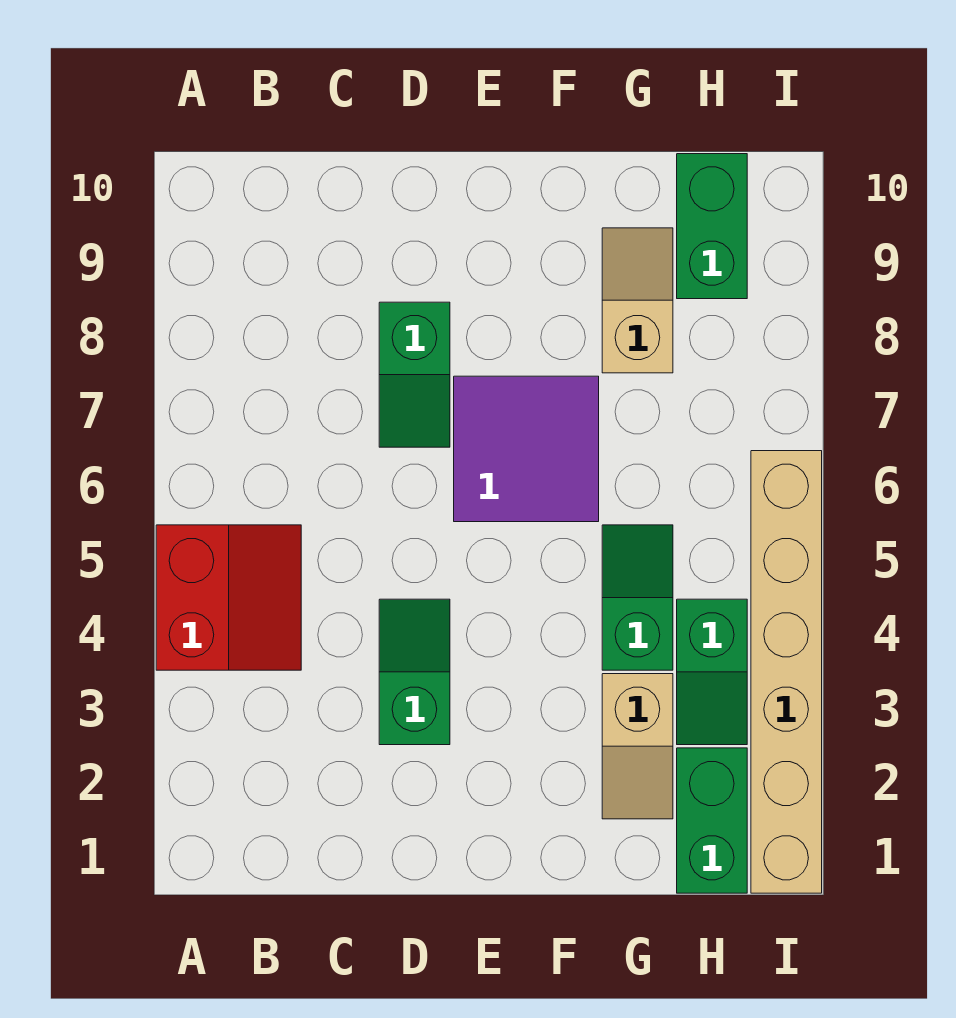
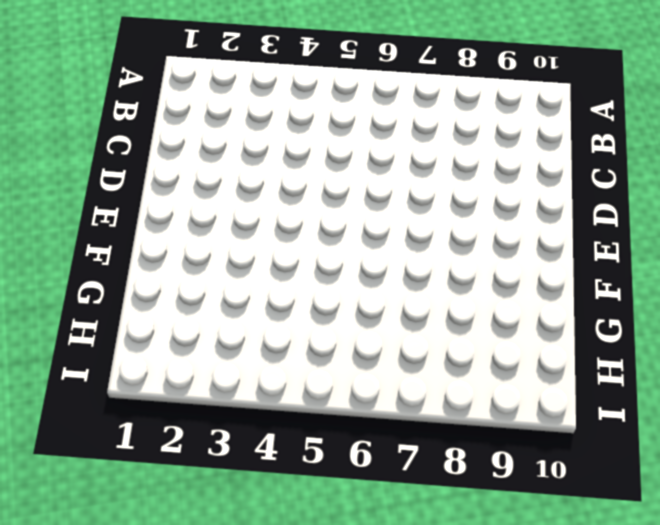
none -> red 2x2 slope [156,525,301,670]
none -> green 1x2 slope [379,599,450,745]

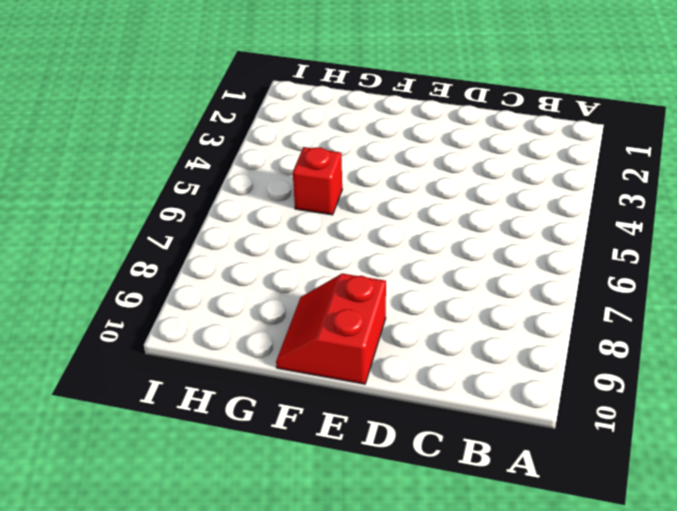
red 2x2 slope [276,273,386,384] -> red 2x2 slope moved to [156,525,301,670]
red 1x1 brick [293,147,342,215] -> green 1x2 slope [602,525,673,670]
none -> green 1x2 slope [379,599,450,745]
none -> green 1x2 slope [379,302,450,447]

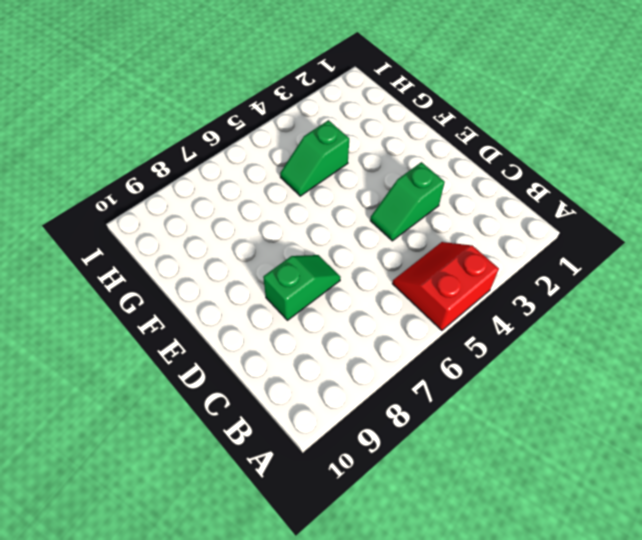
none -> purple 2x2 tile [454,376,599,522]
none -> tan 1x2 slope [602,674,673,819]

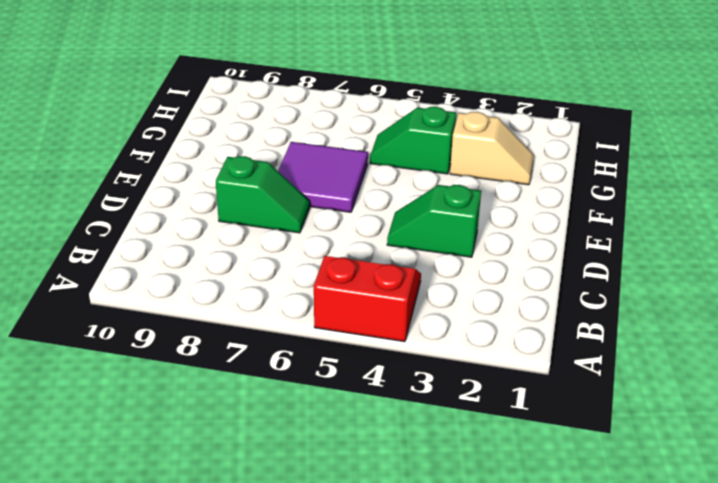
none -> tan 1x2 slope [602,228,673,373]
none -> green 1x2 brick [677,748,747,893]

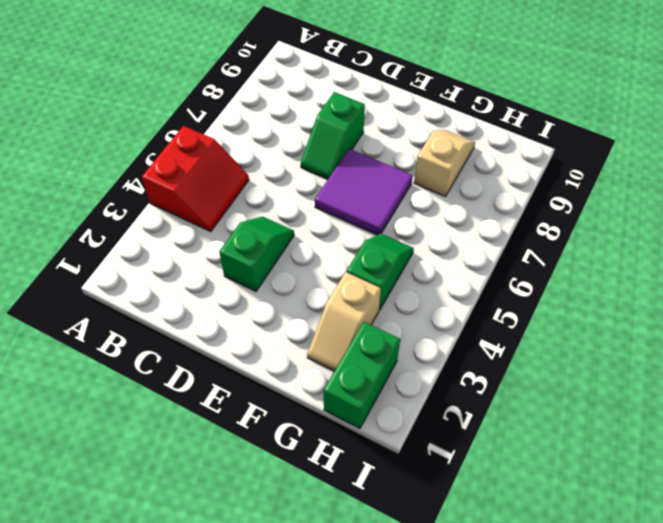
none -> green 1x2 slope [677,599,747,745]
none -> green 1x2 brick [677,154,747,299]

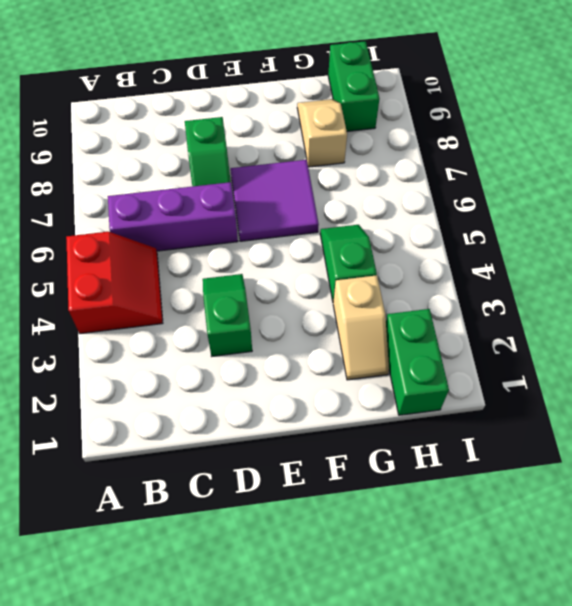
purple 1x3 brick [108,182,238,251] -> none
none -> green 1x2 slope [677,599,747,745]
none -> tan 1x6 brick [751,451,822,893]

